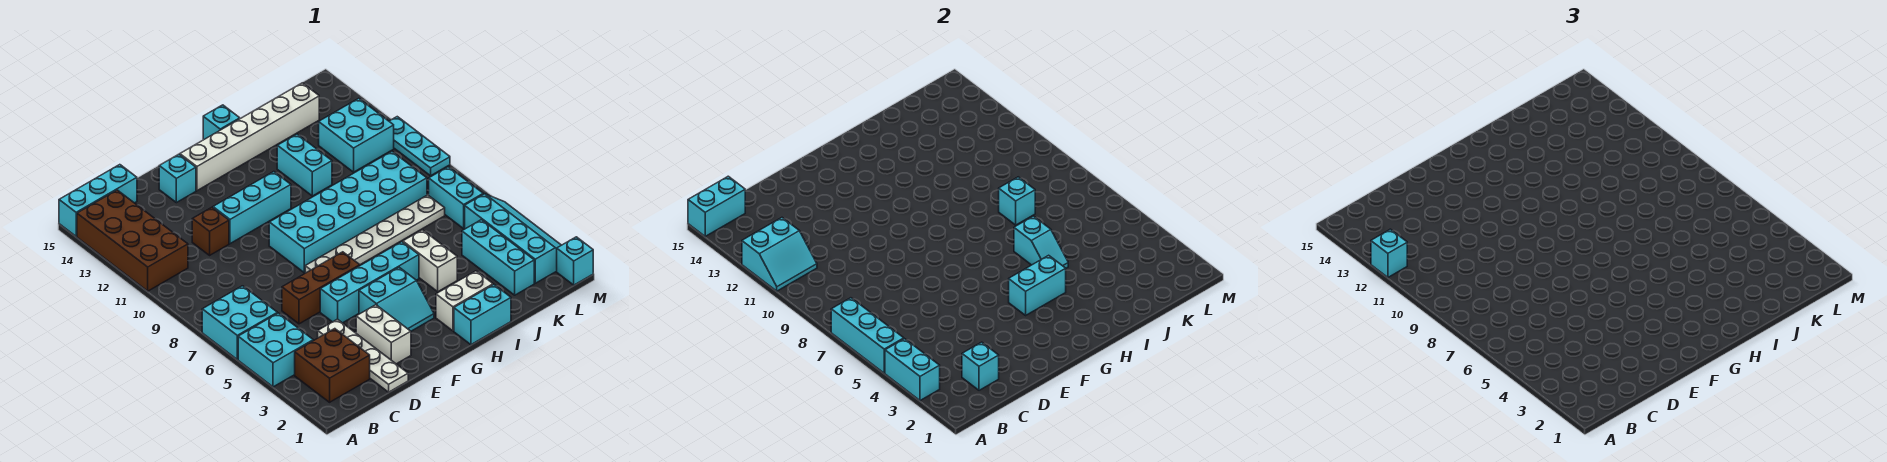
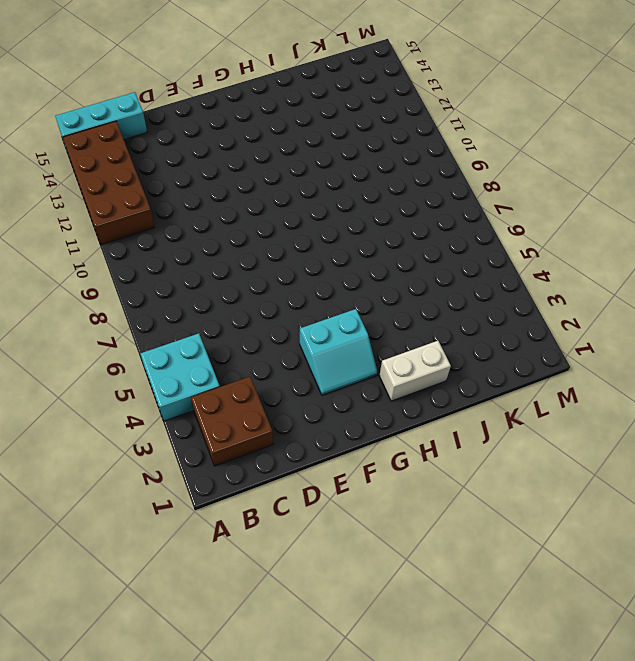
none -> cyan 2x2 brick [202,286,277,359]
none -> white 1x4 plate [318,319,408,392]
none -> brown 1x3 brick [282,252,360,324]
none -> brown 1x1 brick [192,207,229,255]

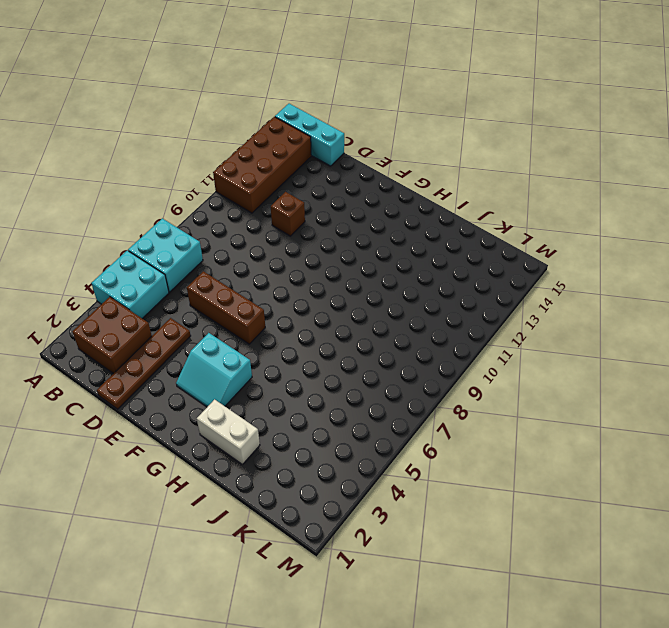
brown 1x4 plate [97,318,191,409] -> white 1x4 plate [318,319,408,392]
none -> white 1x2 brick [356,305,411,364]
none -> cyan 1x4 brick [320,242,419,323]
none -> cyan 1x3 brick [213,172,291,244]
none -> cyan 1x1 brick [159,154,196,203]

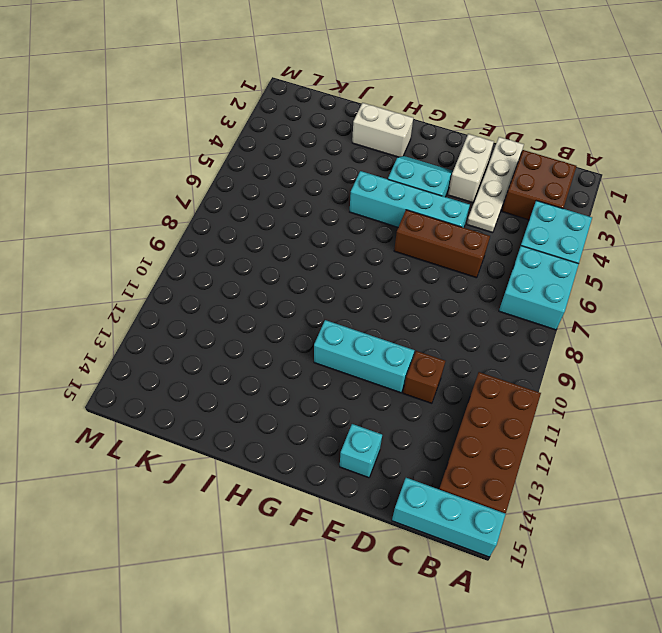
none -> white 1x6 plate [305,195,445,273]
none -> cyan 2x6 brick [269,151,427,273]
none -> white 1x6 brick [180,83,319,191]
none -> cyan 1x2 brick [454,285,511,345]

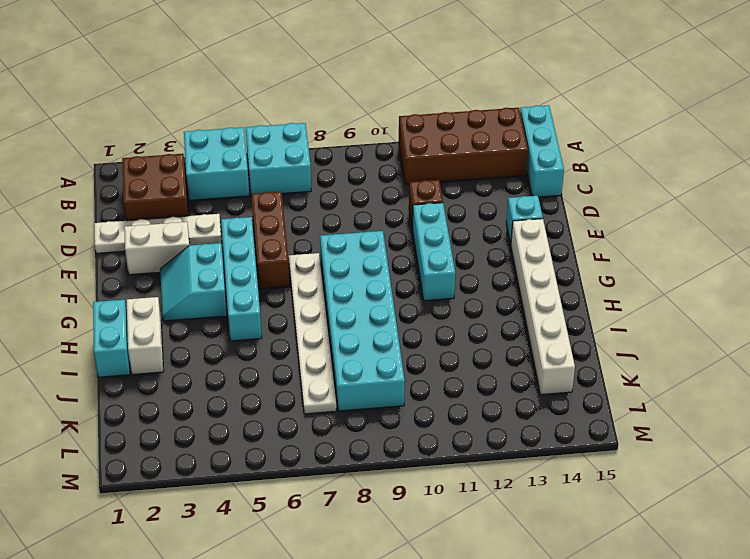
none -> cyan 1x1 brick [203,105,240,140]
none -> white 1x2 brick [403,230,457,292]
none -> cyan 1x2 brick [277,134,332,196]
none -> cyan 1x3 brick [462,220,534,295]

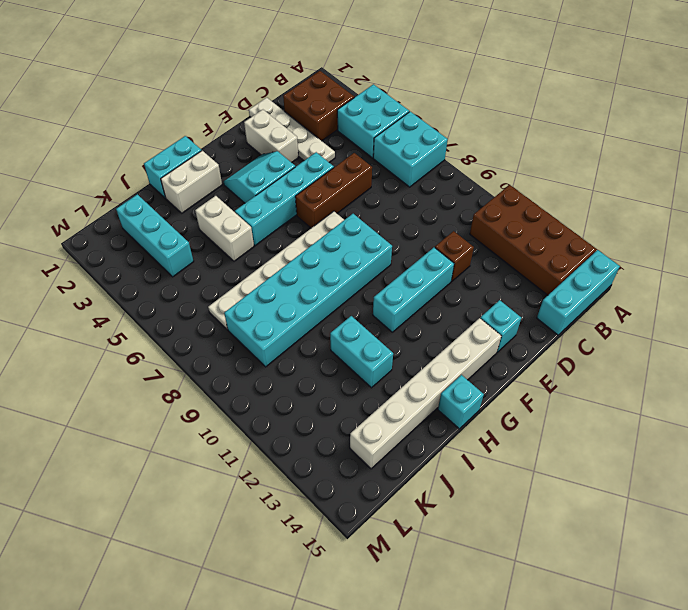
none -> cyan 2x2 brick [319,98,394,172]
none -> cyan 2x4 slope [465,194,561,283]
none -> cyan 1x2 brick [429,167,483,228]
none -> cyan 1x1 brick [557,237,593,285]

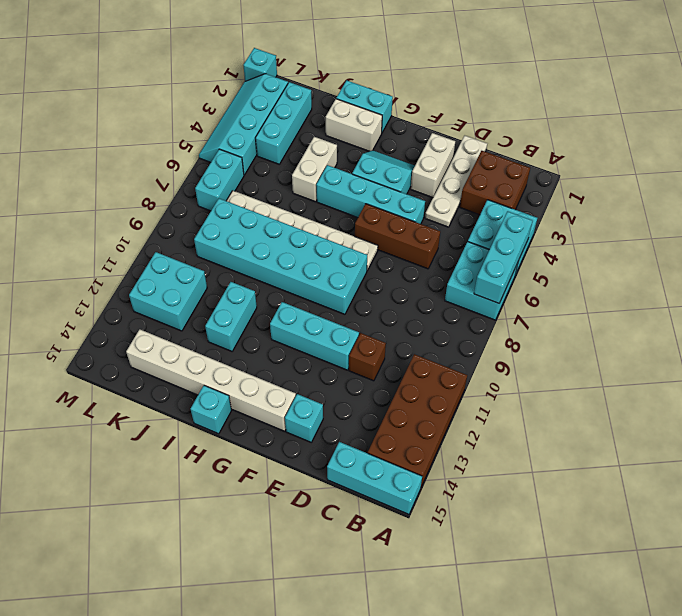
none -> cyan 1x3 plate [389,117,450,176]
none -> cyan 1x2 brick [885,339,940,401]
none -> cyan 2x2 slope [742,218,817,291]
none -> cyan 1x2 brick [688,176,745,236]

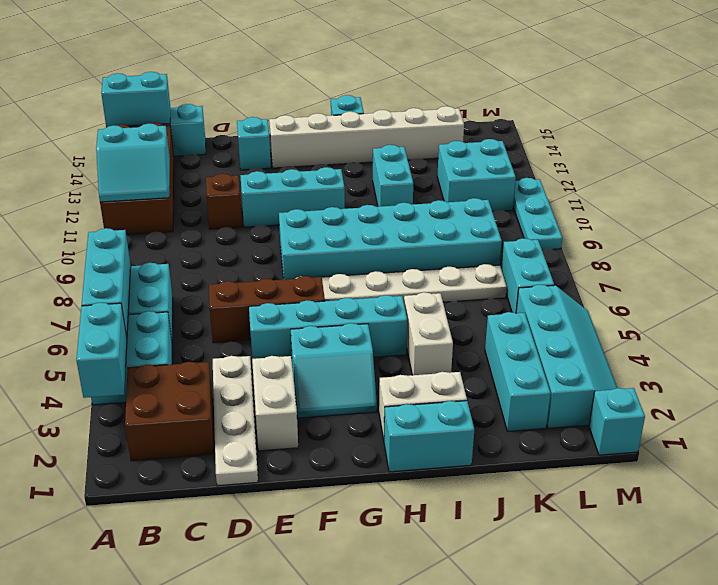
none -> cyan 1x1 brick [962,342,999,390]
none -> cyan 1x2 brick [1009,255,1066,315]
none -> cyan 1x2 slope [1014,216,1068,268]
none -> cyan 1x1 brick [999,177,1035,225]

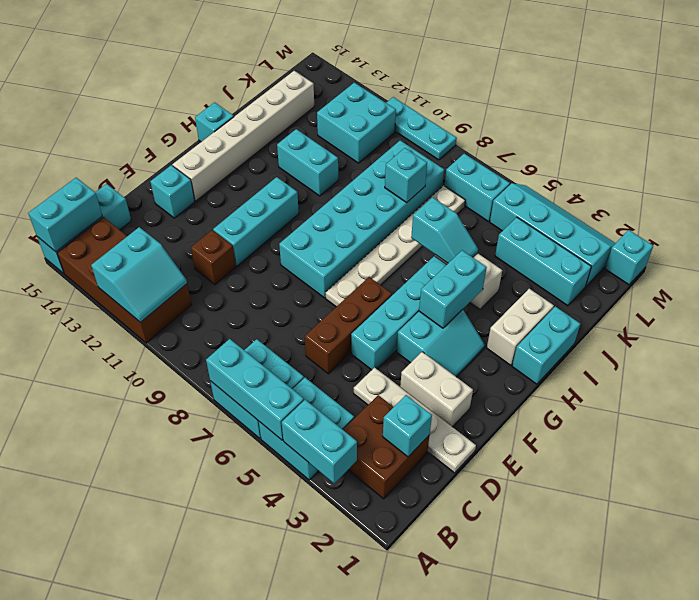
none -> cyan 1x1 brick [1371,229,1407,277]

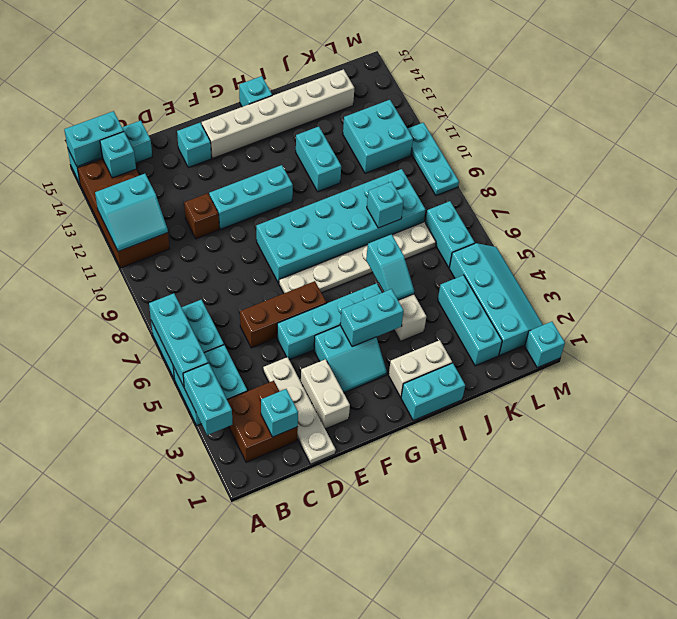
cyan 1x1 brick [100,132,136,178] -> cyan 1x1 brick moved to [1371,229,1407,277]

